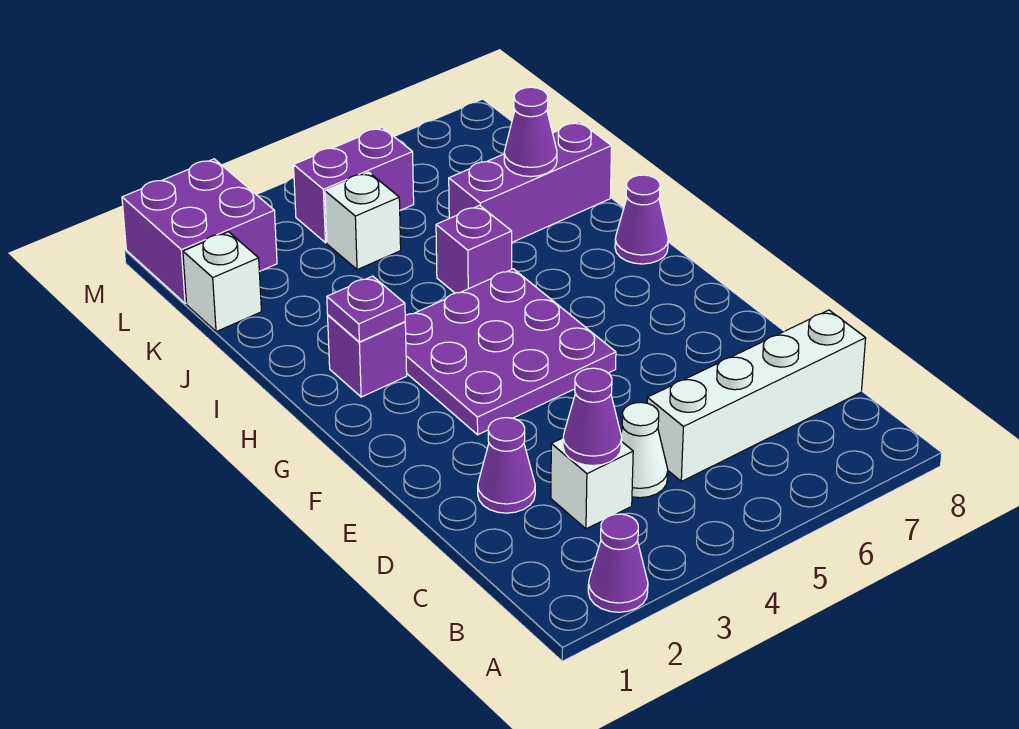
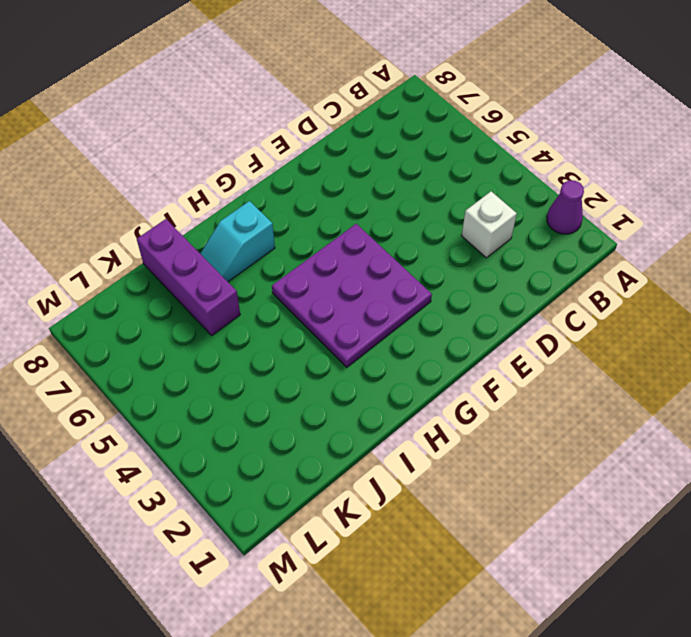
cyan 1x2 slope [200,201,275,282] -> none
none -> white 1x1 cone [621,402,668,498]
none -> white 1x4 brick [647,310,866,481]
none -> purple 1x1 cone [478,418,535,513]

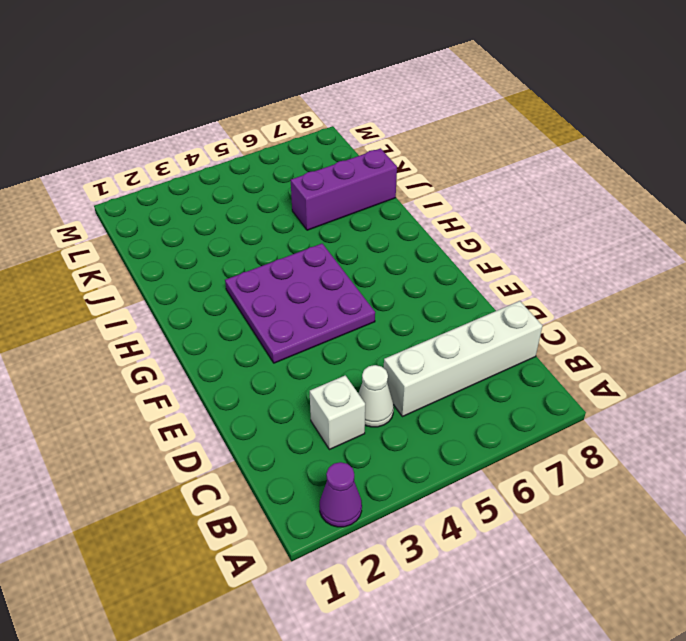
none -> purple 1x1 cone [478,418,535,513]
none -> purple 1x1 brick [328,315,407,397]
none -> purple 1x1 cone [615,175,668,264]

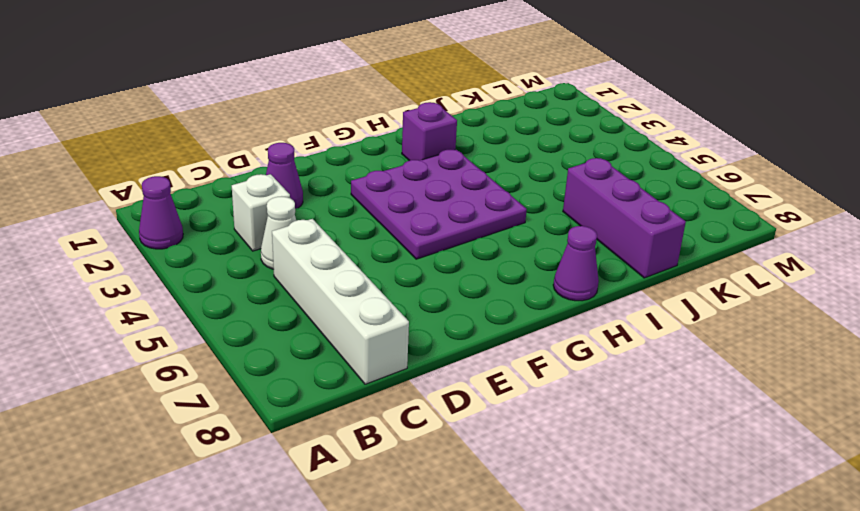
none -> purple 1x1 brick [436,205,512,293]
none -> white 1x1 brick [183,232,262,332]
none -> white 1x1 brick [325,172,401,270]

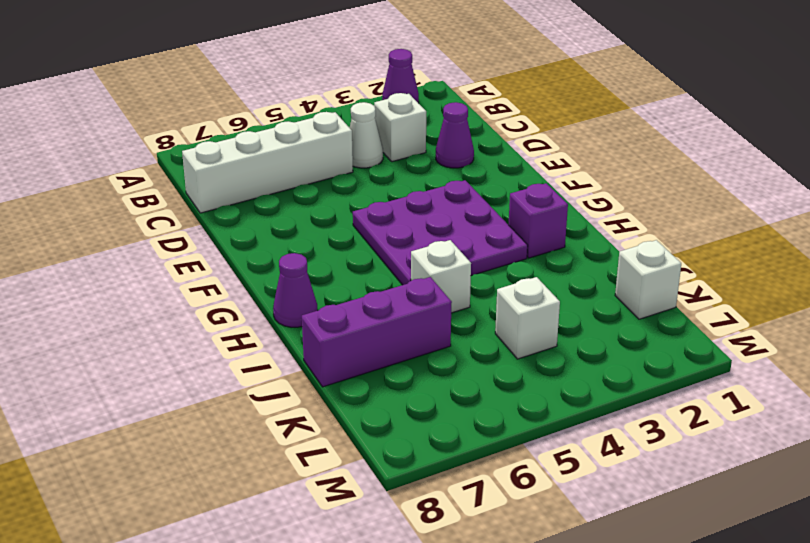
white 1x1 brick [411,240,471,313] -> purple 1x1 brick [436,205,512,293]
none -> purple 2x2 brick [122,159,277,304]
none -> purple 1x2 brick [294,127,414,243]
none -> purple 1x1 cone [563,368,622,466]

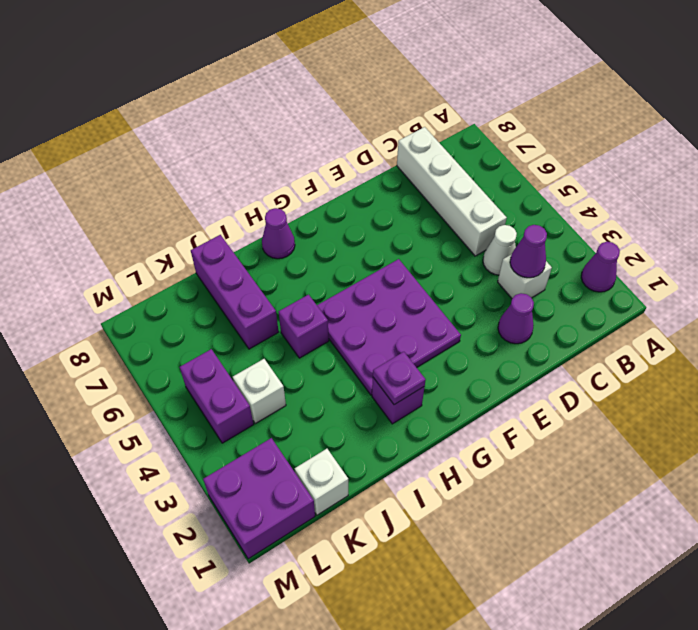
none -> purple 1x1 cone [504,87,557,177]

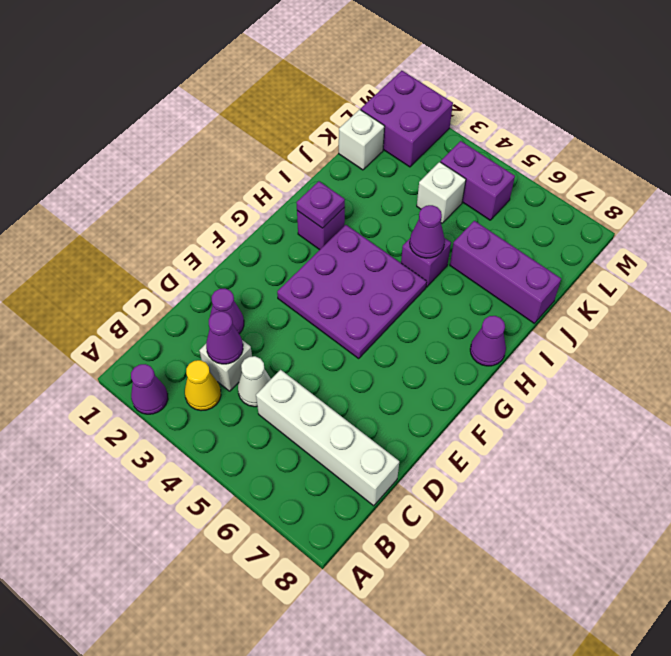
yellow 1x1 cone [185,360,221,411] -> none
purple 1x1 cone [410,205,445,258] -> purple 1x1 cone moved to [504,87,557,177]

